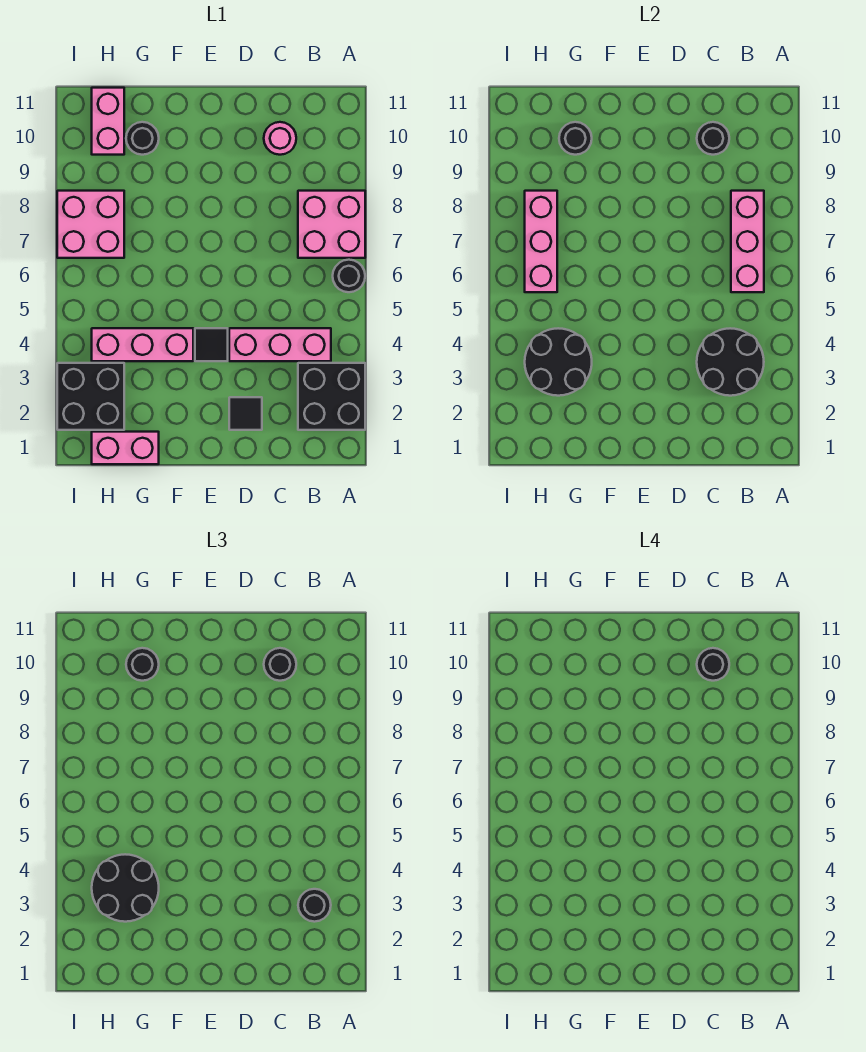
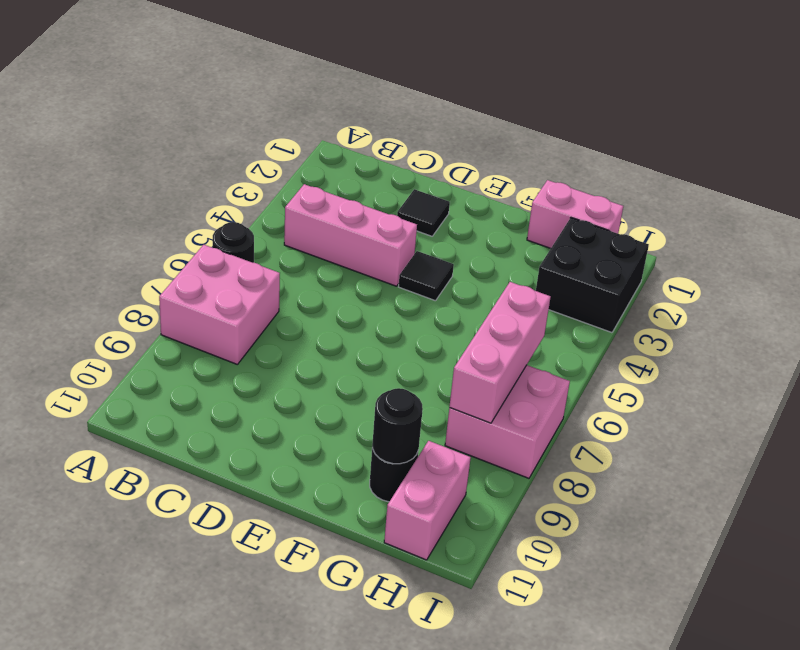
none -> black 2x2 brick [298,363,365,430]
none -> pink 1x1 round brick [264,122,296,155]
none -> pink 1x3 brick [92,328,193,361]

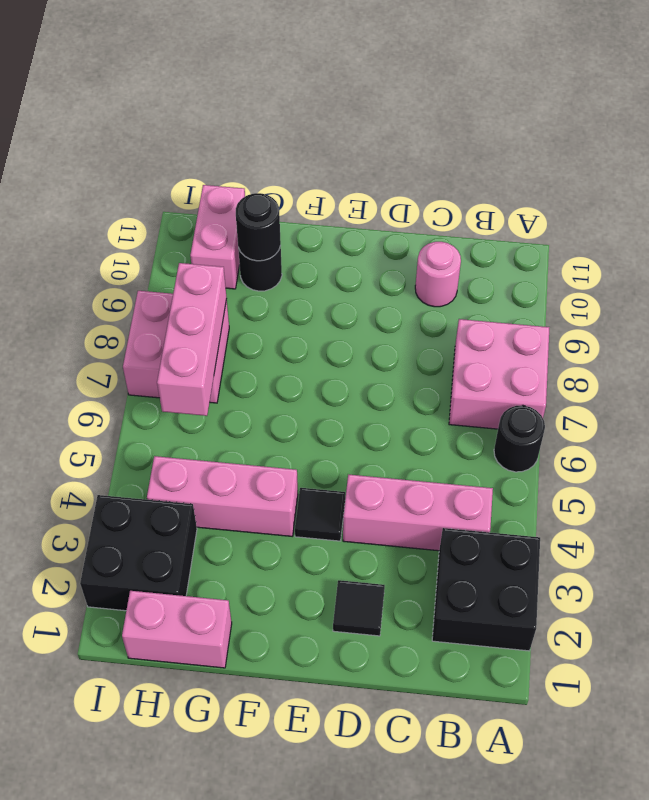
none -> black 2x2 round brick [697,328,764,396]
none -> pink 1x3 brick [731,191,764,292]
none -> black 1x1 round brick [697,122,729,155]

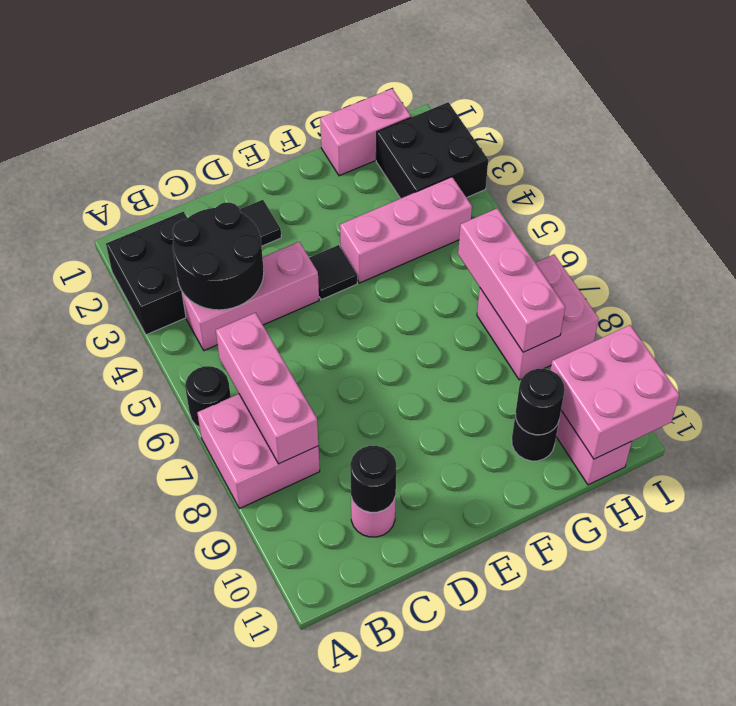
pink 2x2 brick [551,325,679,459] -> none
none -> black 2x2 round brick [525,328,592,396]
none -> black 1x1 round brick [298,889,331,922]
none -> black 1x1 round brick [264,648,296,681]

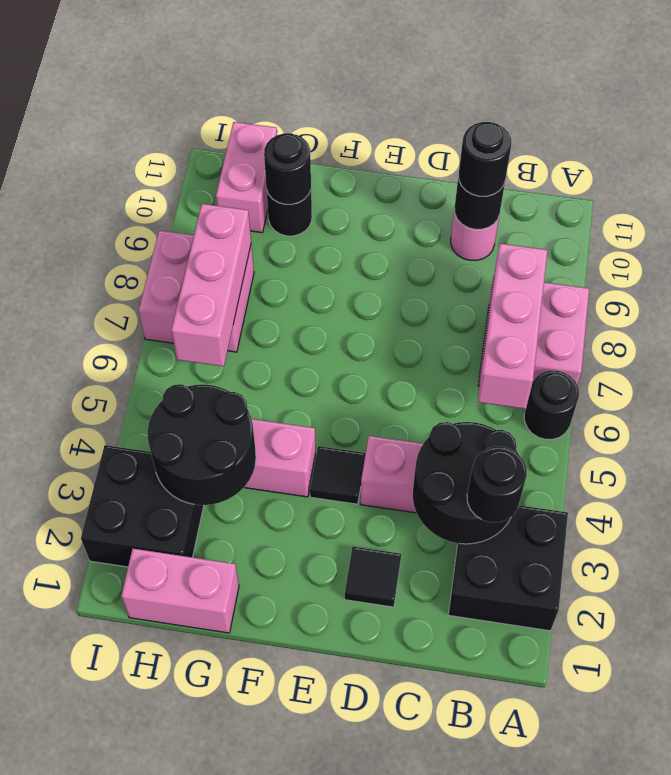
none -> black 2x2 round brick [92,854,159,922]
none -> black 1x1 round brick [126,648,159,681]
none -> black 1x1 round brick [697,648,729,681]

